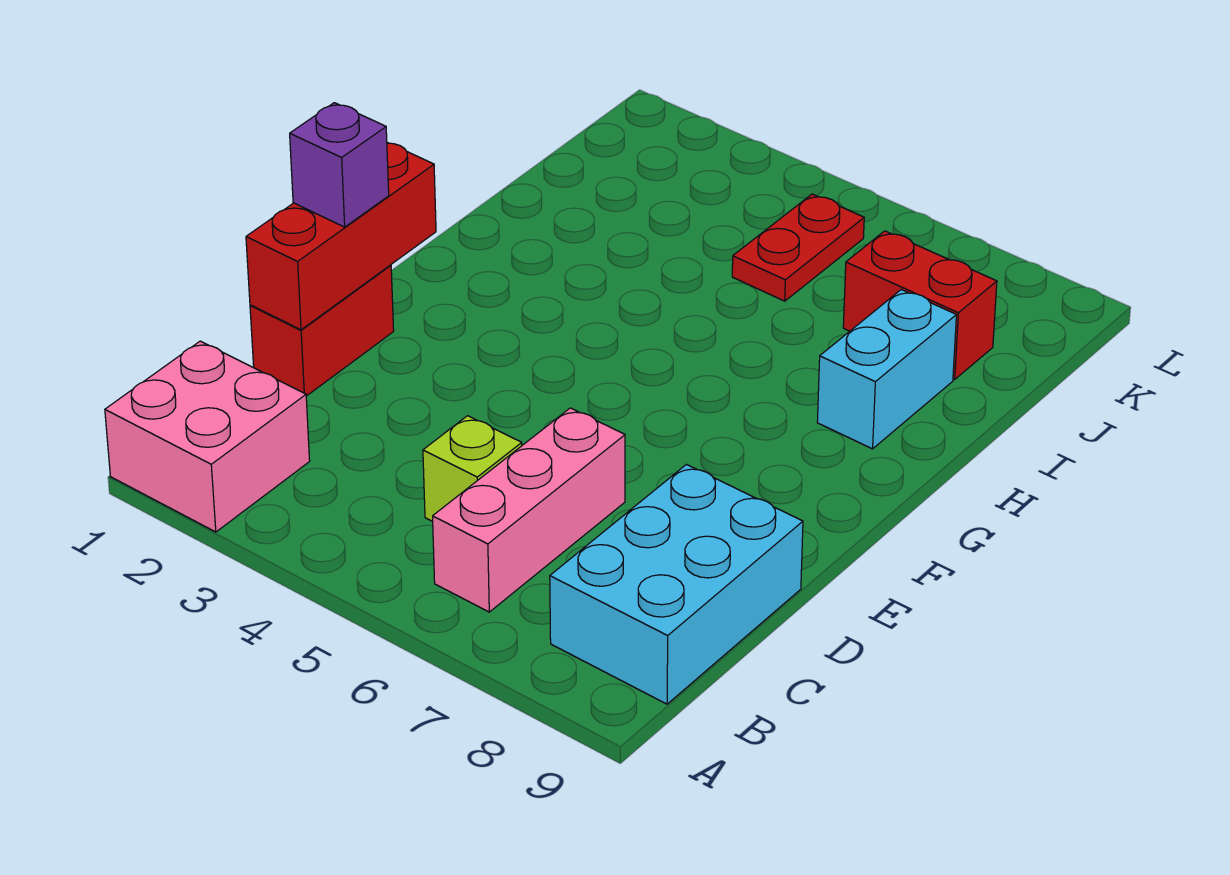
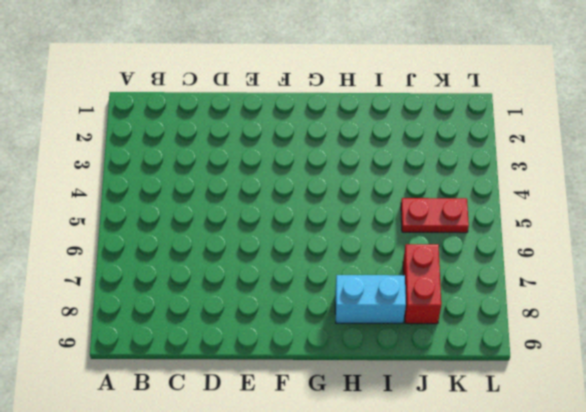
none -> pink 2x2 brick [105,341,310,532]
none -> pink 1x3 brick [433,408,625,612]

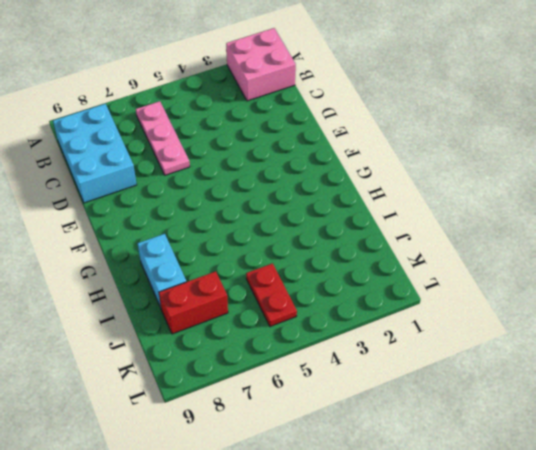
pink 1x3 plate [136,101,190,175] -> pink 1x3 brick [433,408,625,612]
none -> lime 1x1 brick [423,416,522,521]
none -> red 1x2 brick [250,265,394,396]

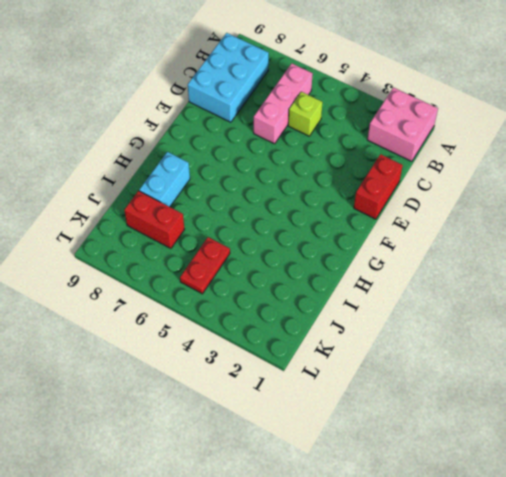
none -> red 1x3 brick [246,143,436,330]
none -> purple 1x1 brick [290,103,389,227]

